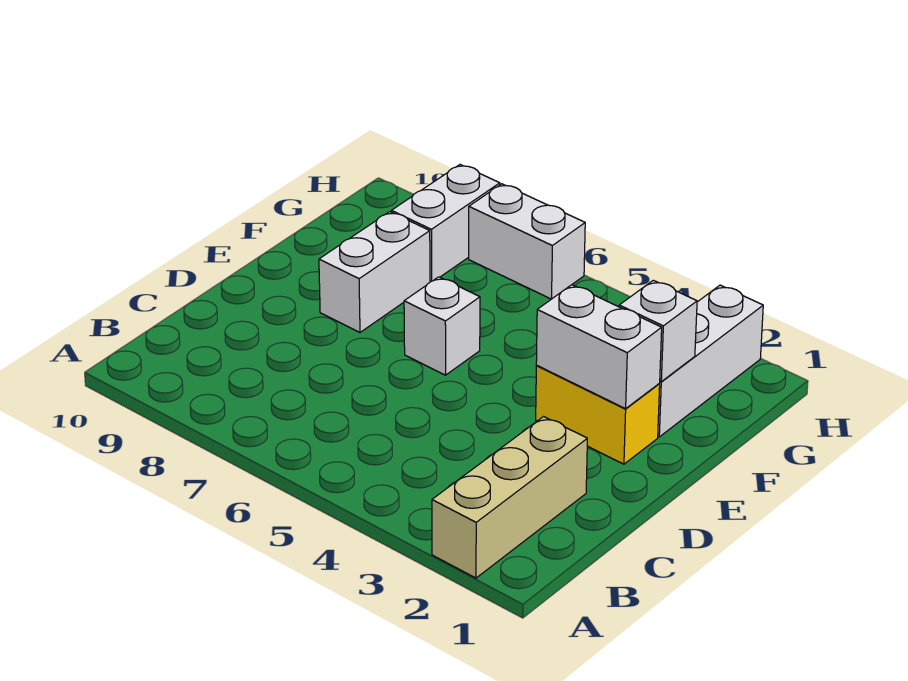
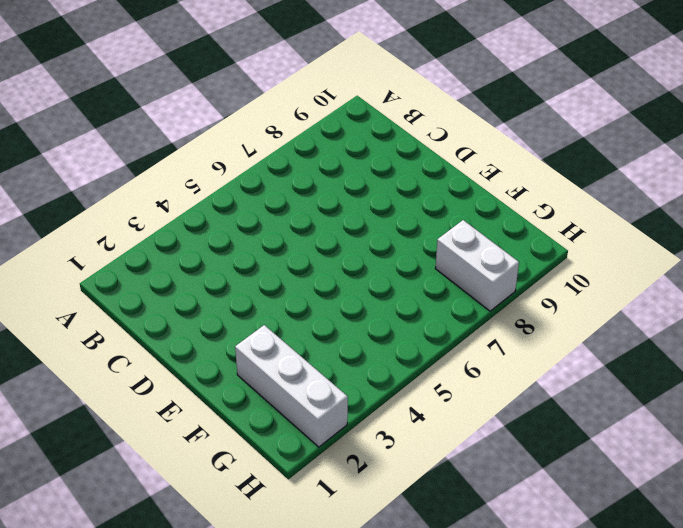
none -> tan 1x3 brick [432,417,587,578]
none -> yellow 1x2 brick [536,366,660,464]

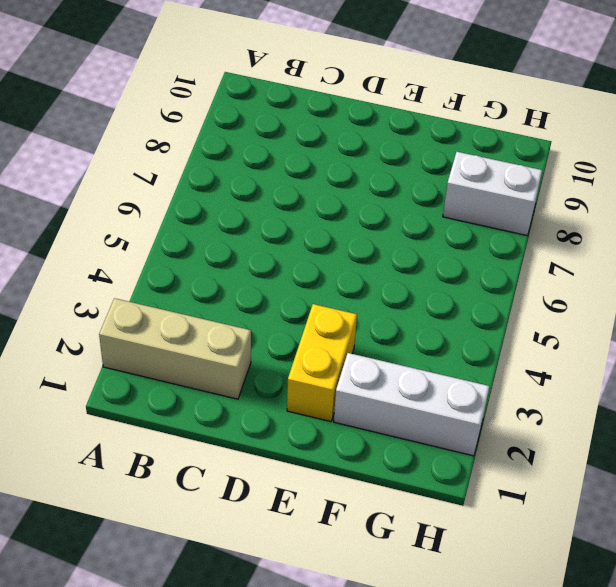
none -> white 1x1 brick [404,277,480,375]
none -> white 1x2 brick [319,212,430,332]

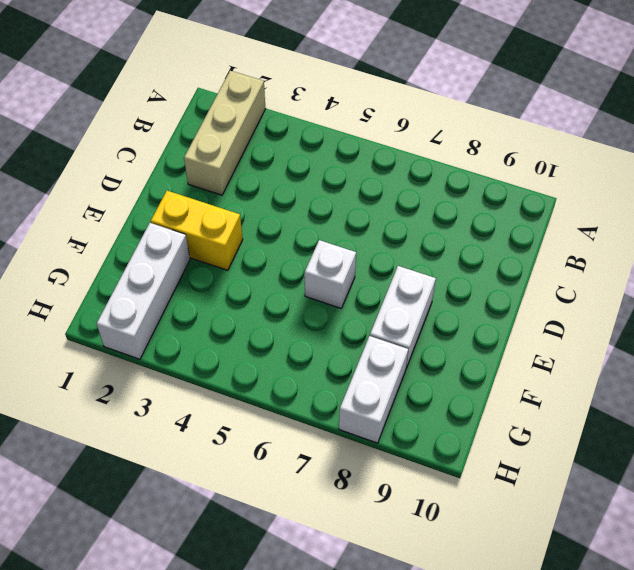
none -> white 1x2 brick [469,184,585,299]
none -> white 1x2 brick [536,285,662,409]

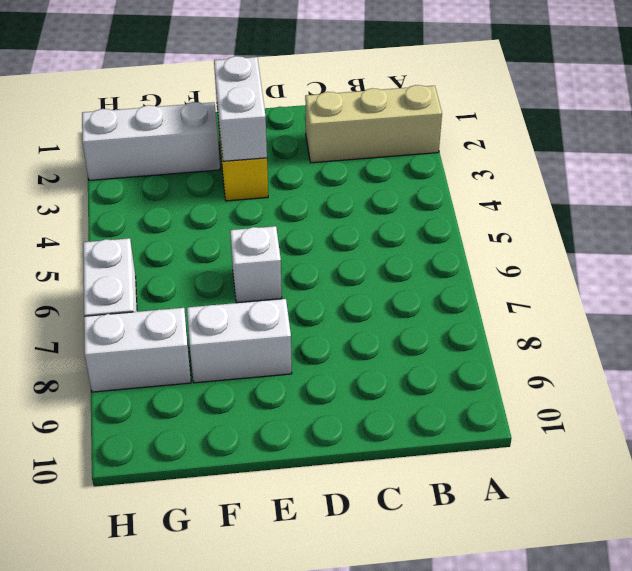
none -> white 1x1 brick [619,280,697,381]

